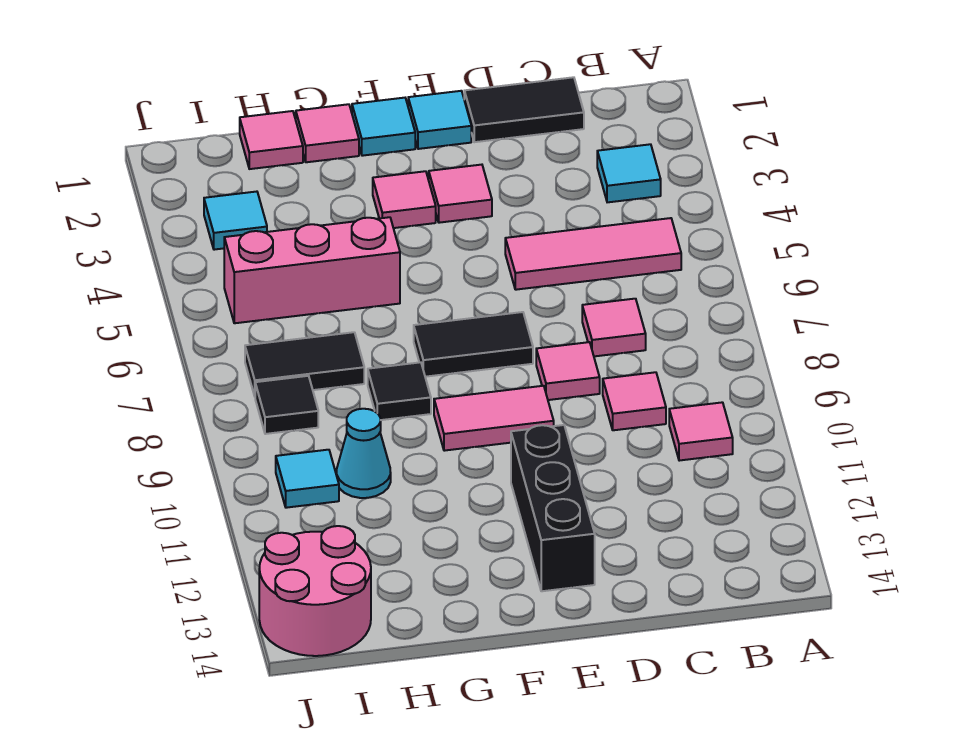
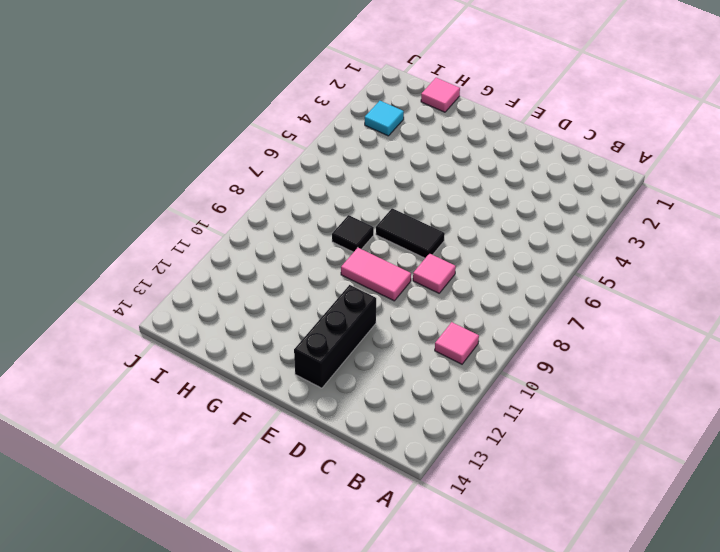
none -> cyan 1x1 tile [597,144,661,202]
none -> pink 1x3 tile [505,218,681,290]
none -> black 1x2 tile [464,77,584,142]

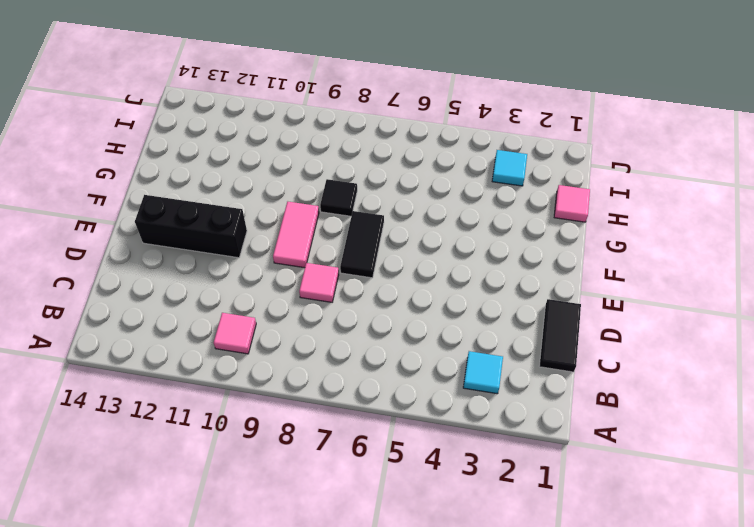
none -> pink 1x3 tile [505,218,681,290]
none -> pink 1x1 tile [582,299,646,356]
none -> pink 1x1 tile [603,372,666,430]

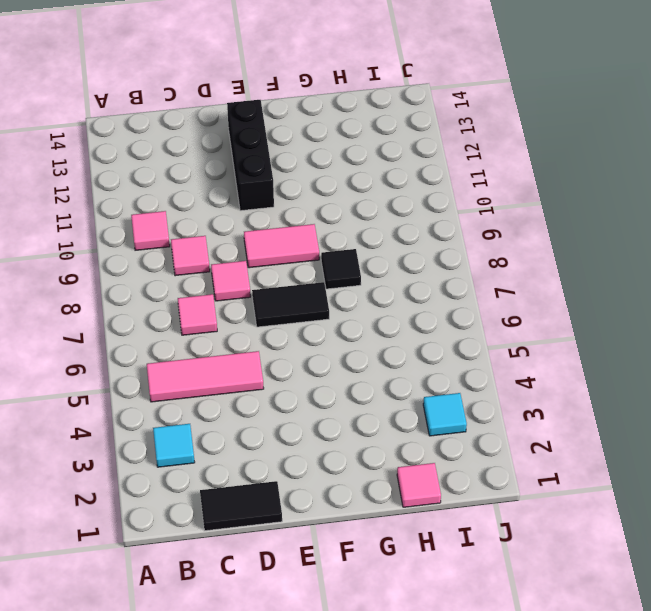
none -> cyan 1x1 tile [408,91,471,149]
none -> pink 1x1 tile [429,165,492,223]
none -> cyan 1x1 tile [352,98,415,156]

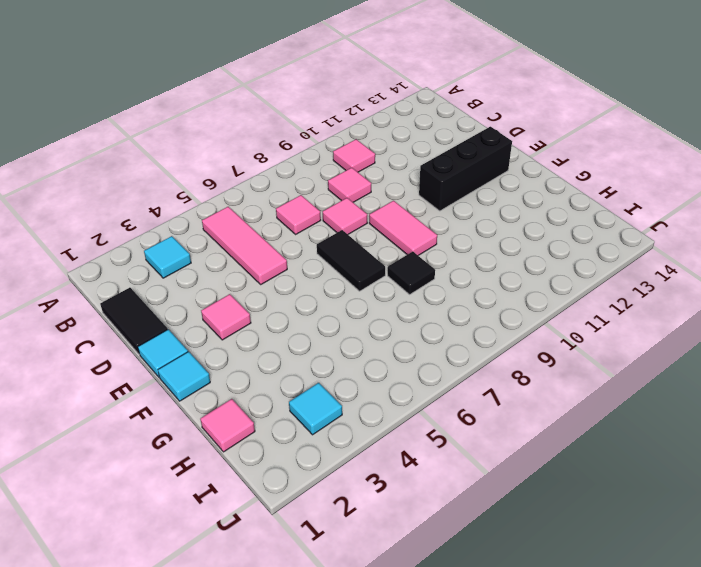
none -> pink 1x1 tile [373,171,436,228]
none -> pink 1x1 tile [296,104,359,162]
none -> pink 1x3 brick [224,217,400,323]

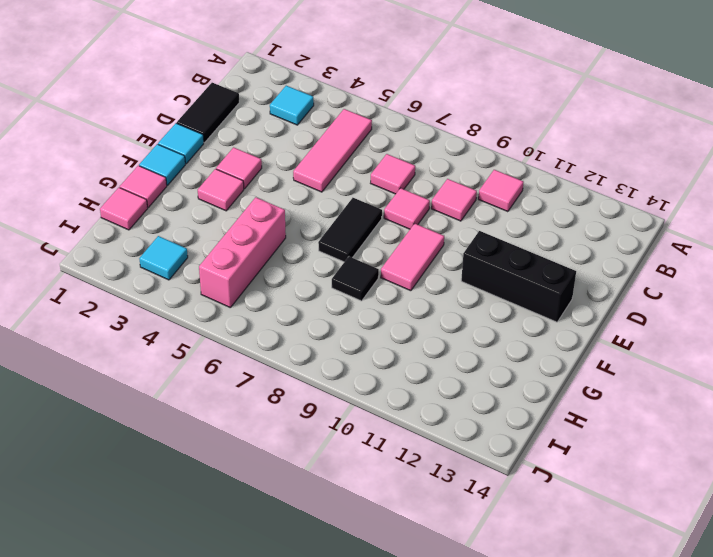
none -> black 1x2 tile [245,332,364,396]
none -> cyan 1x1 cone [337,409,391,498]
none -> black 1x1 tile [255,376,318,434]

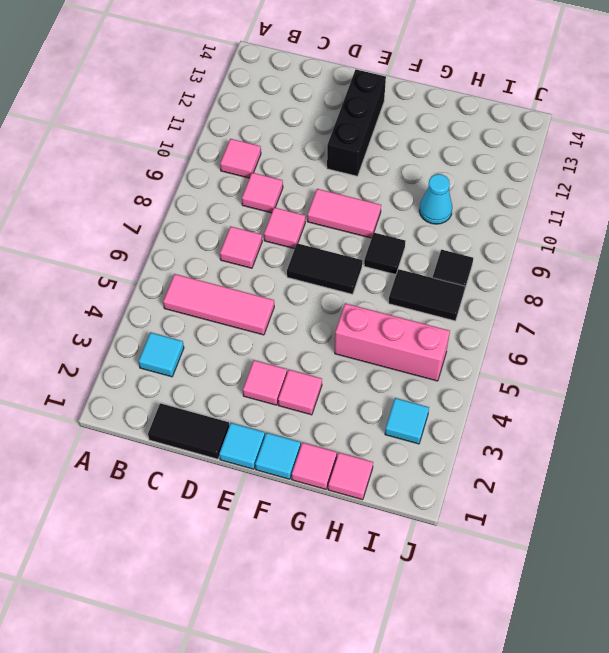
none -> cyan 1x1 tile [276,450,339,508]
none -> pink 2x2 round brick [259,526,371,656]

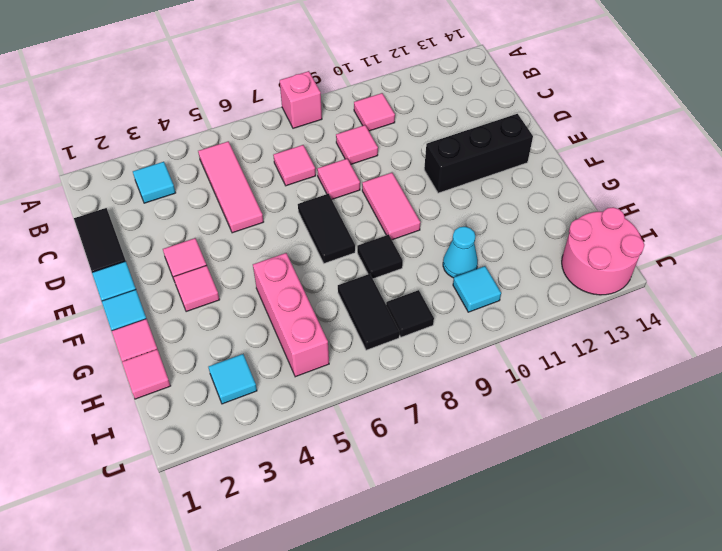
pink 1x1 brick [280,71,322,128] -> none

